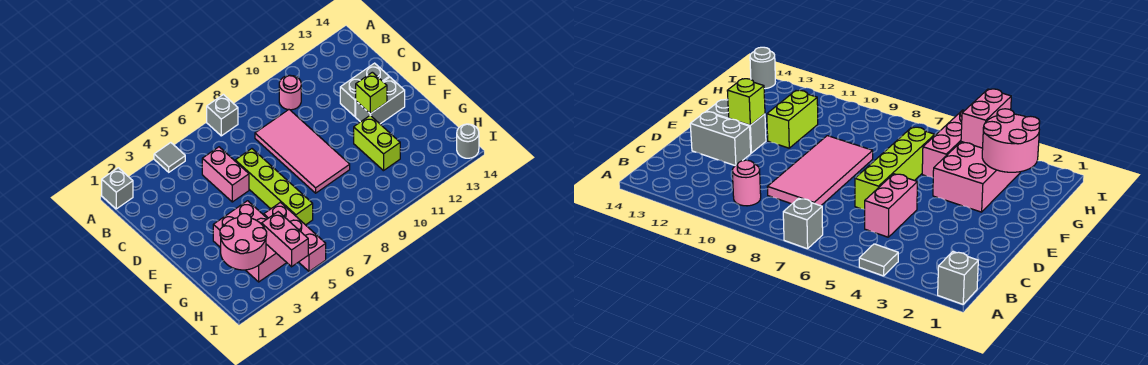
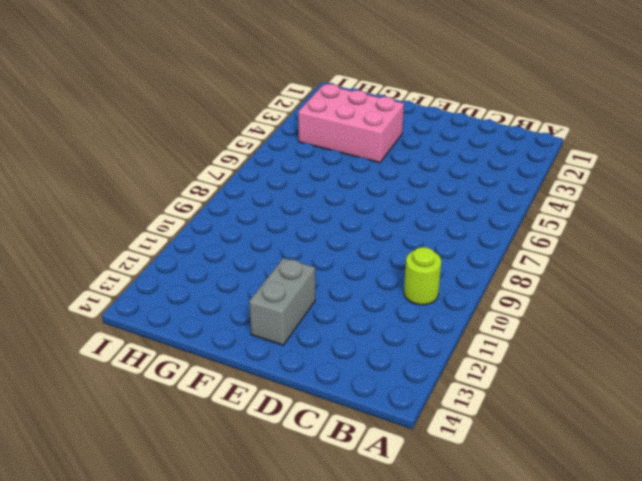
lime 1x1 round brick [404,247,441,305] -> pink 1x1 round brick [279,75,301,110]
none -> grey 1x1 brick [102,168,133,209]
none -> grey 1x1 tile [154,143,185,172]
none -> grey 1x1 brick [207,95,238,136]

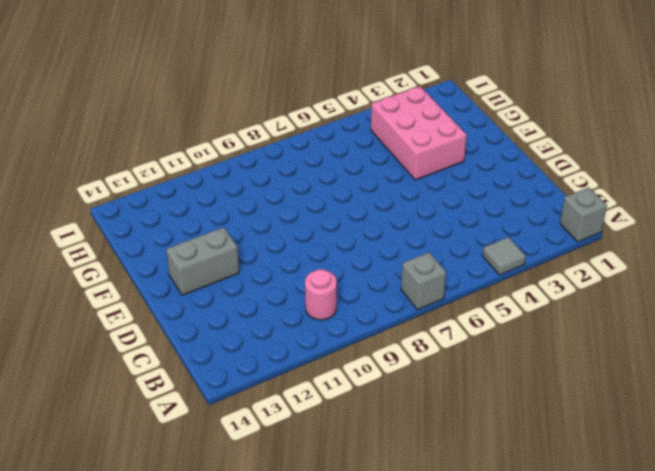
none -> pink 1x2 brick [202,147,249,202]
none -> pink 2x4 tile [255,110,350,193]
none -> lime 1x4 brick [235,149,313,225]

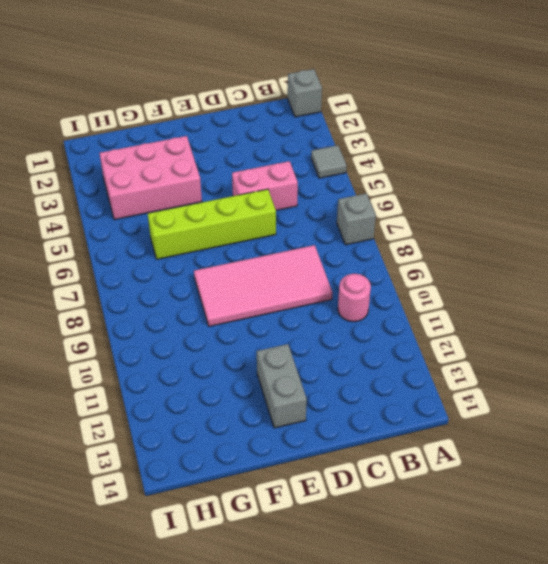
none -> grey 1x2 brick [340,63,389,117]
none -> lime 1x2 brick [354,115,400,171]
none -> pink 1x3 brick [264,202,326,271]

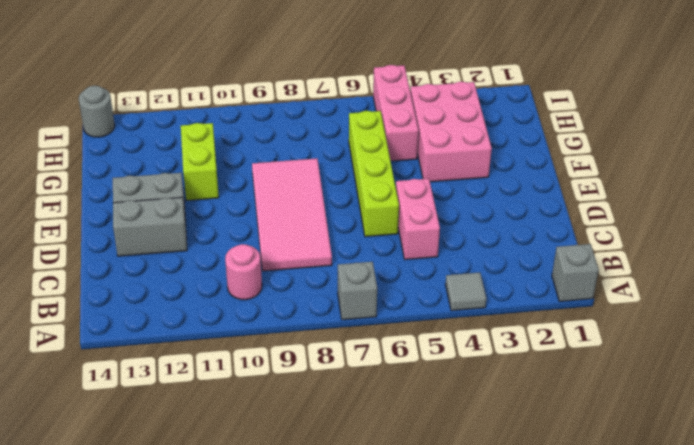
none -> lime 1x1 brick [356,72,387,114]
none -> pink 2x2 round brick [220,214,267,270]
none -> pink 1x2 brick [262,212,308,267]

